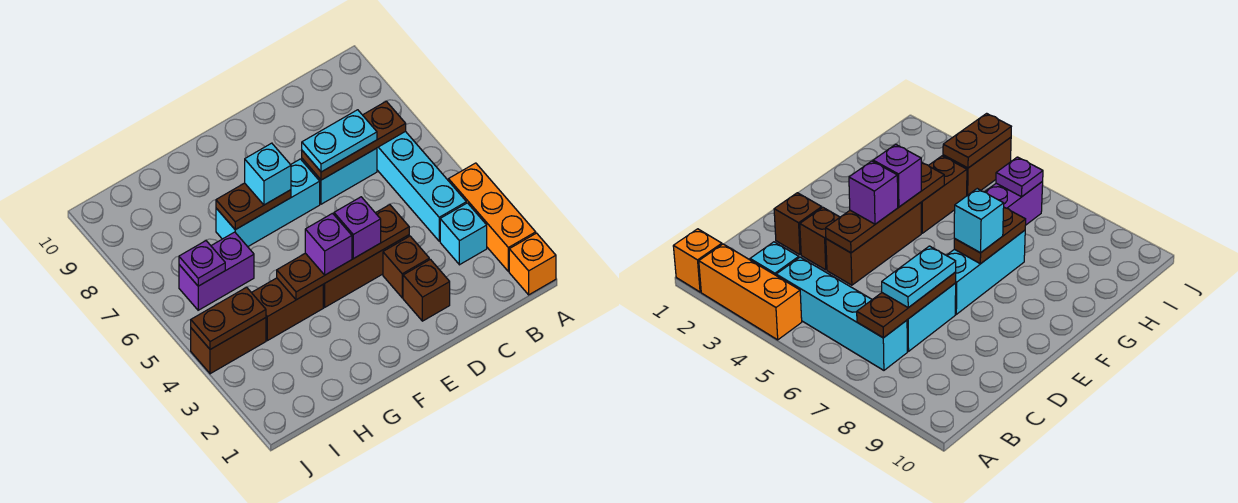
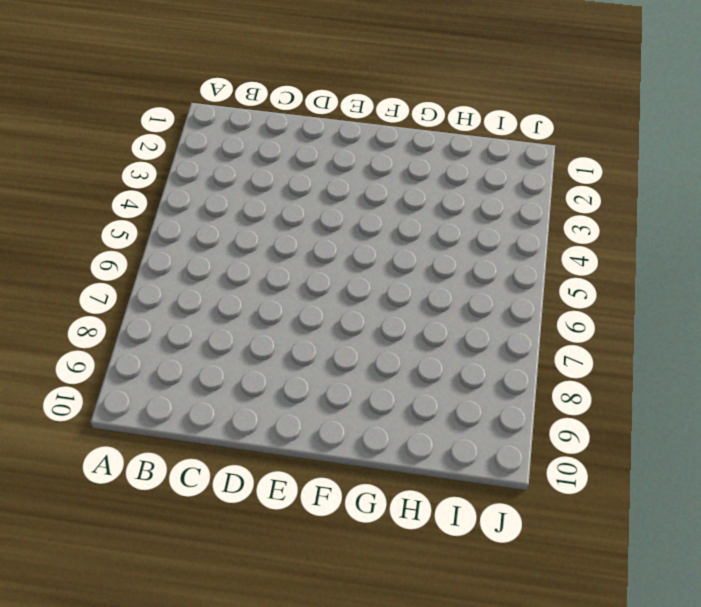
none -> orange 1x1 brick [509,233,556,295]
none -> orange 1x3 brick [449,163,536,271]
none -> cyan 1x1 brick [440,203,487,265]

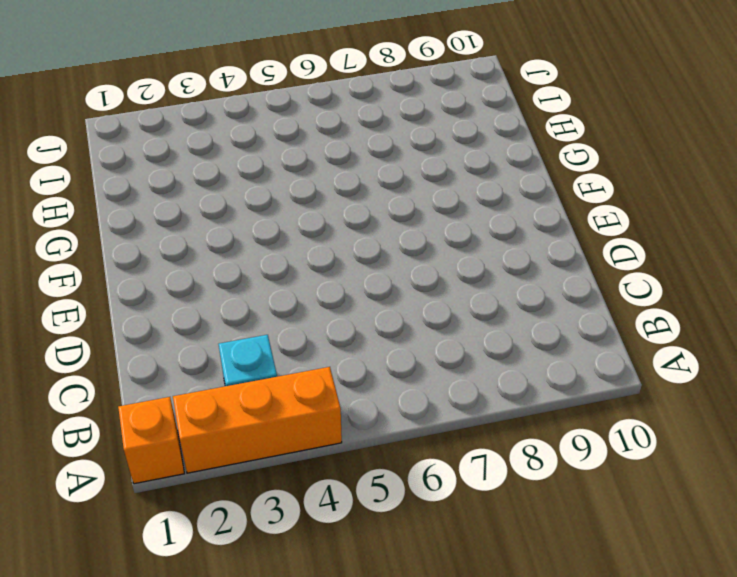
none -> cyan 1x4 brick [377,131,466,241]
none -> cyan 1x2 brick [302,148,377,204]
none -> brown 1x1 brick [403,259,450,321]

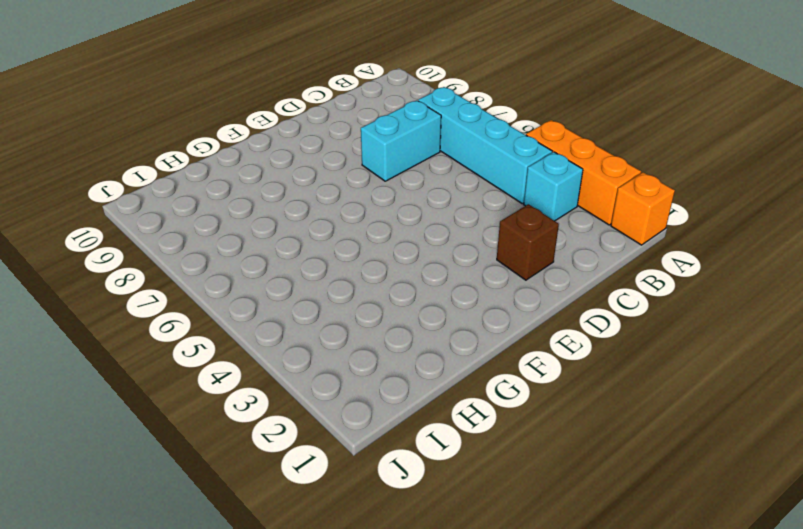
none -> brown 1x1 brick [383,236,429,298]
none -> brown 1x3 brick [323,235,409,307]
none -> cyan 1x3 brick [216,159,320,247]

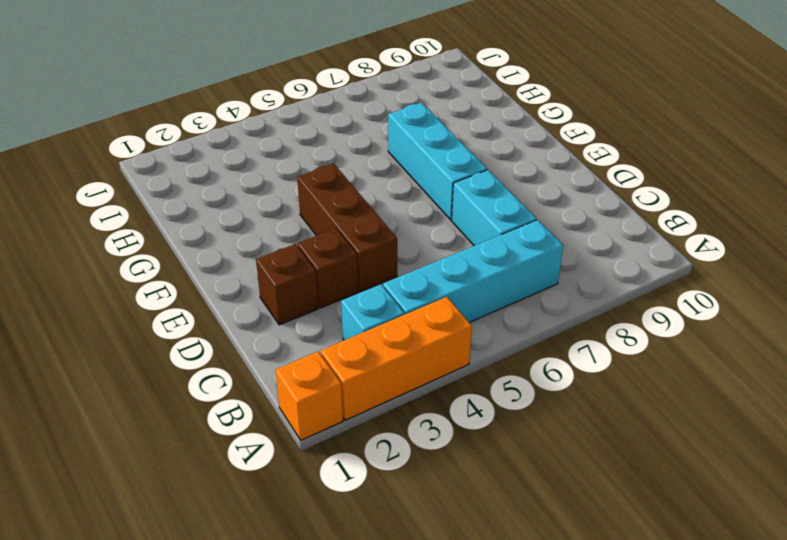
none -> brown 1x2 brick [252,278,323,341]
none -> purple 1x2 brick [179,232,254,310]
none -> brown 1x2 brick [191,318,266,374]

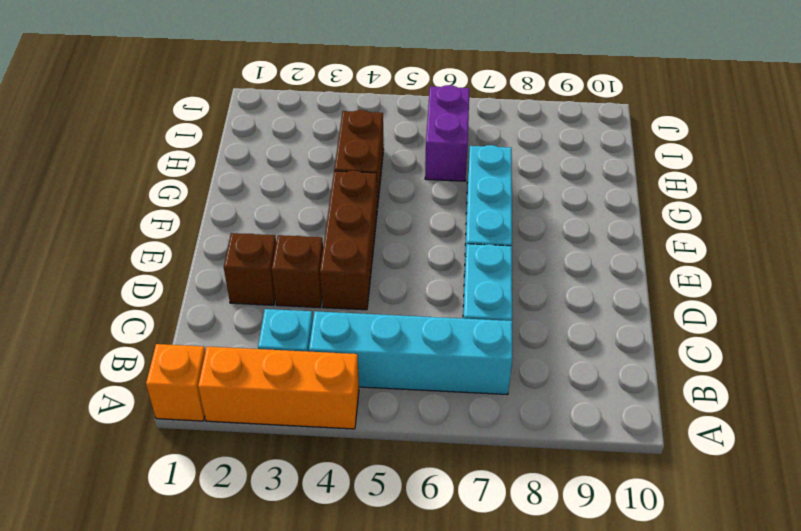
none -> brown 1x2 brick [191,318,266,374]
none -> brown 1x3 plate [302,101,406,180]
none -> brown 1x4 plate [277,205,409,300]

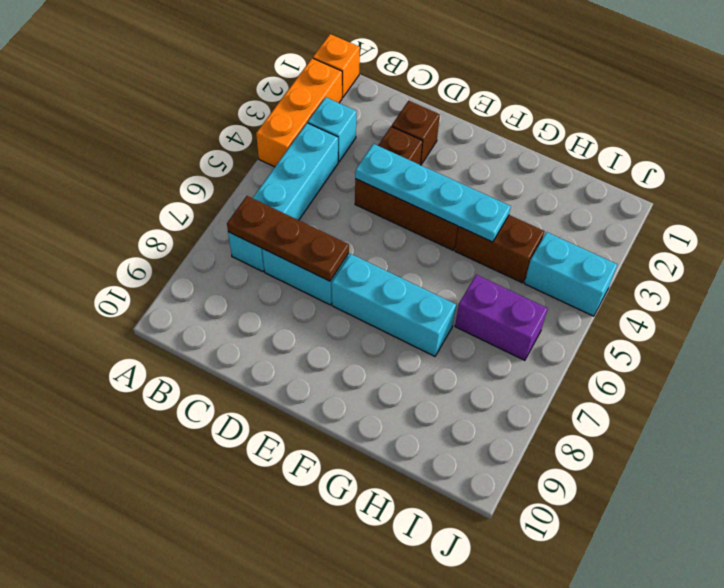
cyan 1x4 plate [355,144,511,242] -> brown 1x4 plate [277,205,409,300]
cyan 1x2 brick [524,232,617,316] -> brown 1x2 brick [191,318,266,374]
none -> brown 1x2 plate [216,183,291,230]
none -> brown 1x2 plate [191,287,266,349]
none -> purple 1x1 plate [179,241,225,286]

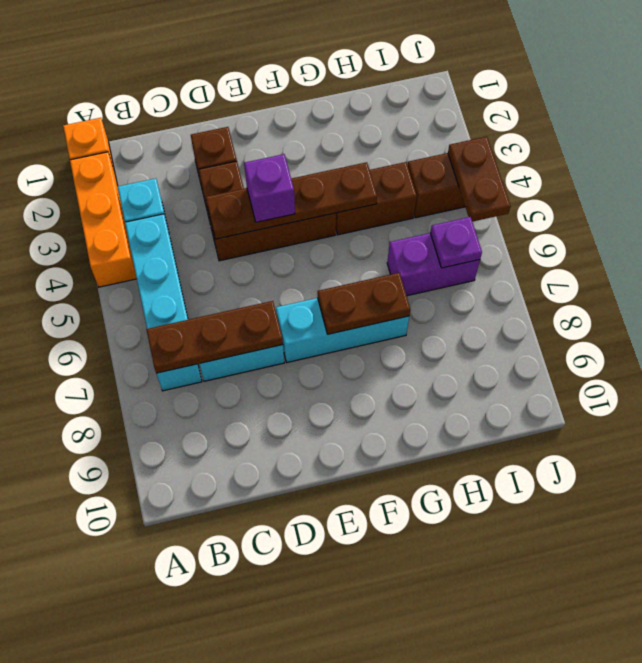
brown 1x2 plate [448,137,511,222] -> brown 1x2 plate turned to [191,287,266,349]
none -> cyan 1x2 plate [302,110,377,172]
none -> purple 1x1 brick [305,213,352,275]
none -> cyan 1x1 brick [245,143,291,205]

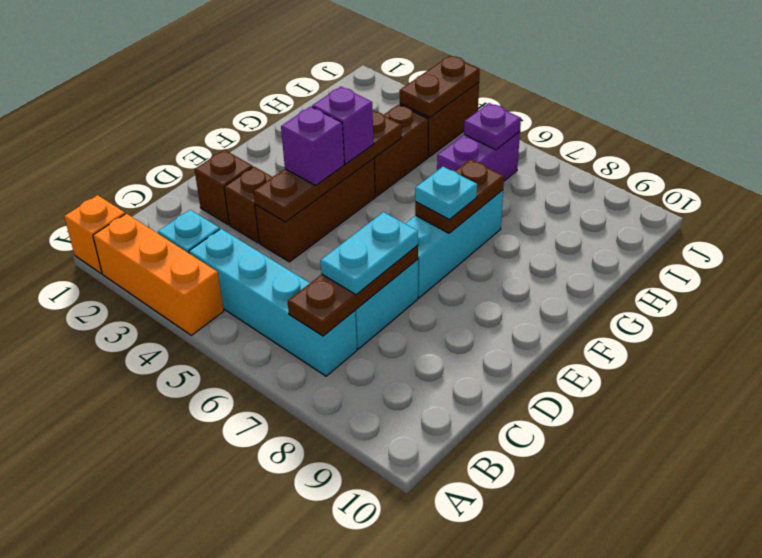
cyan 1x1 plate [415,167,477,220] -> cyan 1x1 brick [245,143,291,205]

